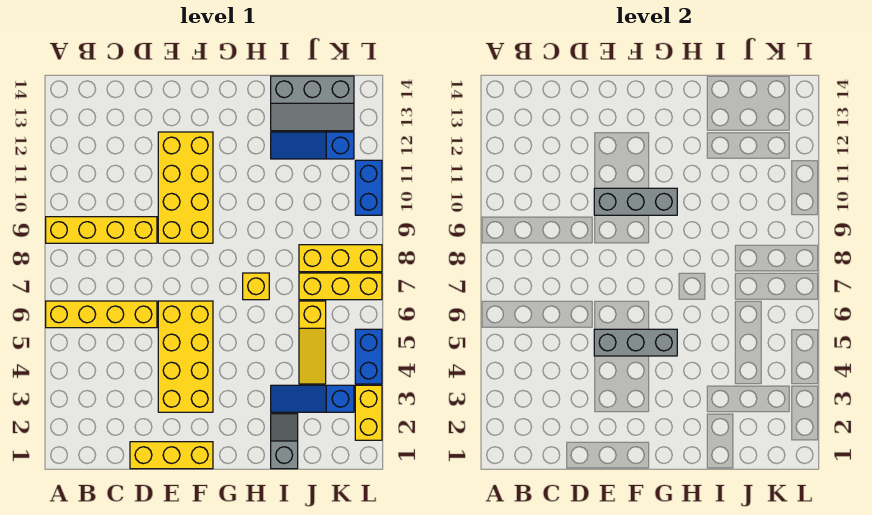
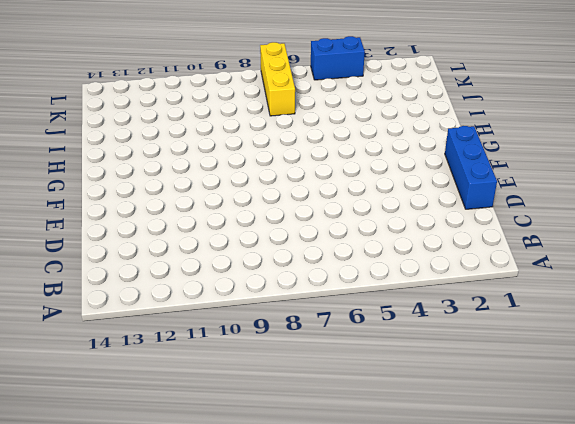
blue 1x3 brick [445,126,497,209] -> yellow 1x3 brick [130,442,213,469]
none -> yellow 1x4 brick [46,301,157,328]
none -> yellow 1x4 brick [46,217,157,243]
none -> yellow 2x4 brick [158,301,213,412]

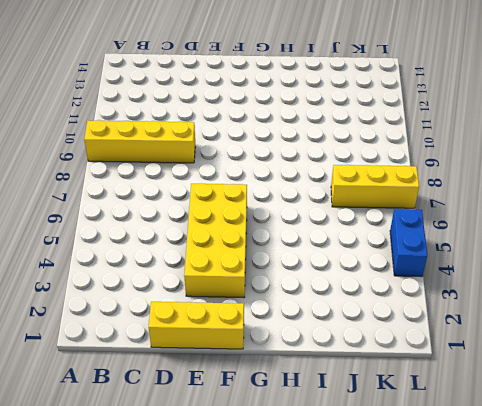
none -> yellow 1x4 brick [46,301,157,328]
none -> yellow 2x4 brick [158,132,213,243]
none -> yellow 1x1 brick [243,273,269,300]

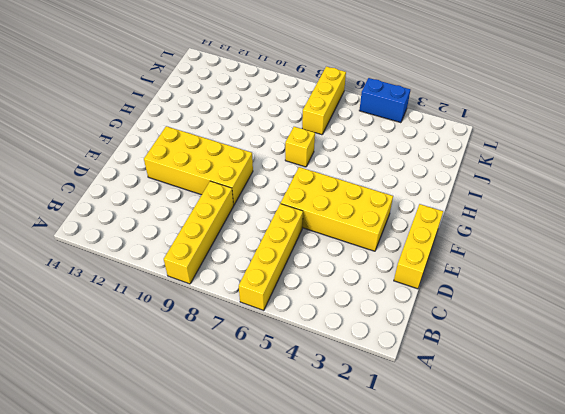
none -> grey 1x2 slope [271,414,298,469]
none -> blue 1x3 slope [271,385,354,412]
none -> blue 1x3 slope [271,132,354,159]

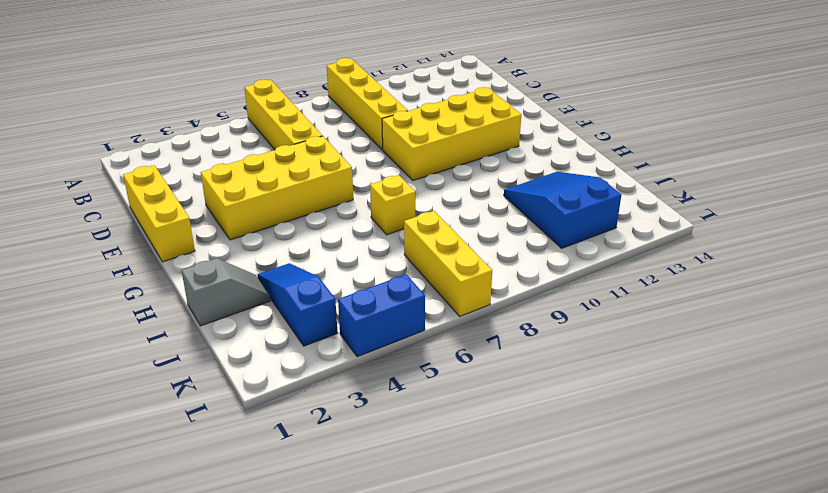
blue 2x3 slope [504,172,621,248] -> blue 1x3 slope [271,132,354,159]
none -> grey 2x3 slope [271,76,354,131]
none -> yellow 1x3 slope [299,301,326,384]
none -> yellow 1x3 brick [299,245,382,272]

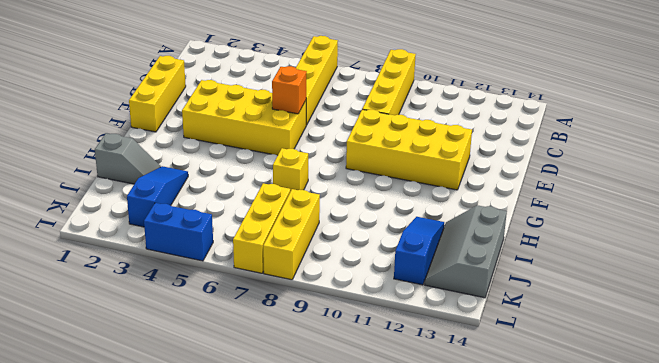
orange 1x1 brick [272,66,307,114] -> none
none -> yellow 1x3 slope [299,301,326,384]
none -> yellow 1x2 brick [355,385,382,440]
none -> blue 1x2 brick [355,160,382,215]

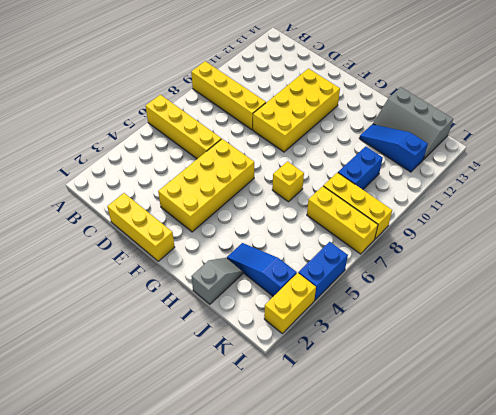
blue 1x2 brick [338,146,383,189] -> blue 1x2 brick moved to [355,160,382,215]
none -> yellow 1x3 slope [299,301,326,384]
none -> grey 1x3 brick [594,329,677,356]
none -> grey 1x3 brick [594,188,677,215]

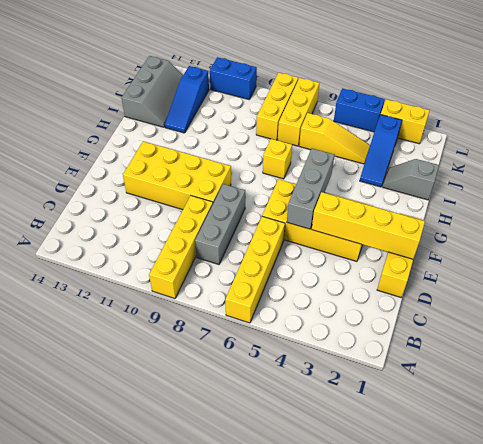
grey 1x3 brick [195,184,245,265] -> grey 1x3 brick moved to [594,188,677,215]
yellow 1x4 brick [312,192,425,259] -> none

